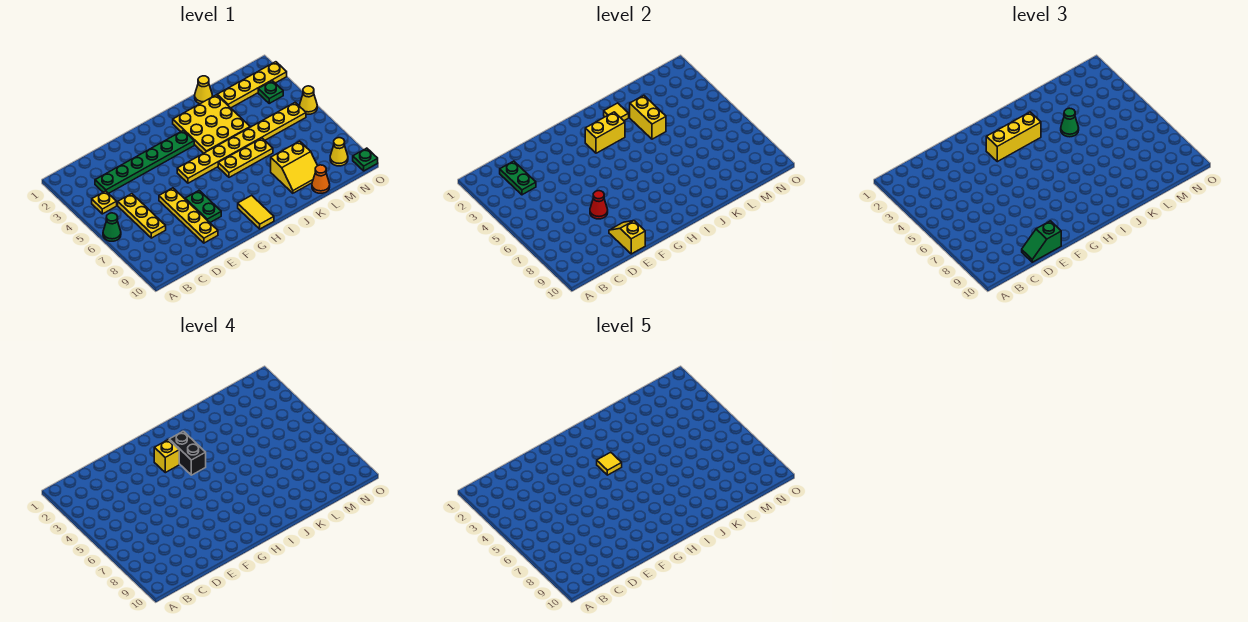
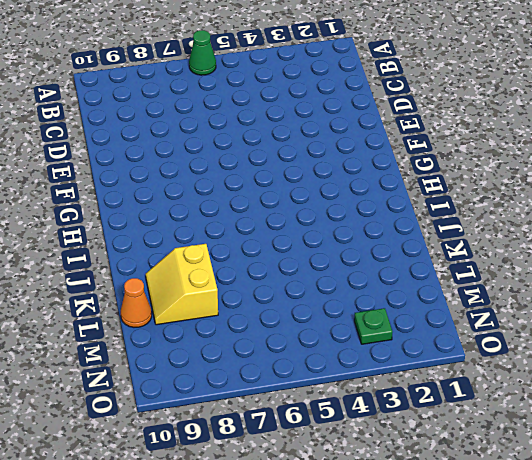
none -> yellow 1x1 plate [92,191,117,214]
none -> green 1x6 plate [95,130,194,194]
none -> yellow 1x3 plate [118,194,166,238]
none -> yellow 1x4 plate [159,188,218,243]

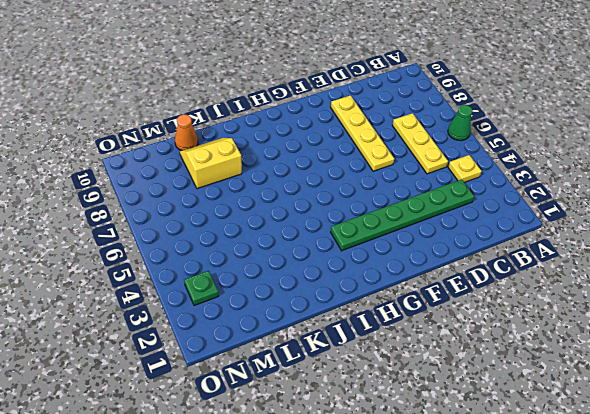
none -> green 1x2 plate [185,191,221,222]
none -> yellow 1x8 plate [177,102,306,183]
none -> yellow 1x2 tile [238,195,274,229]
none -> yellow 3x3 plate [173,95,250,153]

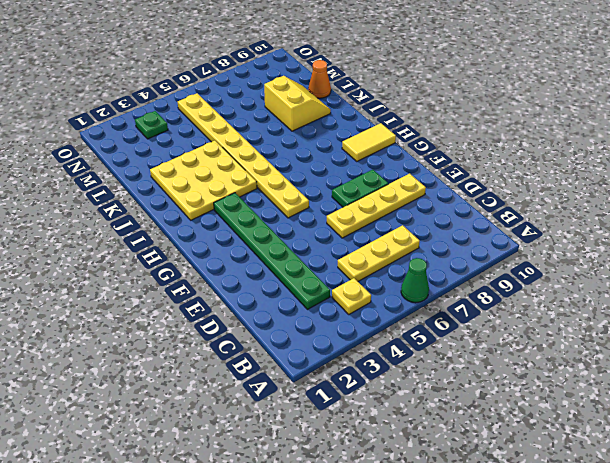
none -> yellow 1x3 plate [218,138,273,177]
none -> yellow 1x1 cone [195,76,212,104]
none -> yellow 1x4 plate [217,62,287,108]
none -> yellow 1x1 cone [330,138,348,166]

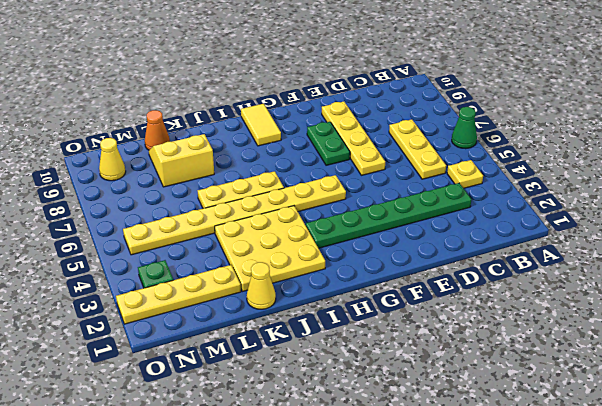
none -> yellow 1x1 cone [300,86,317,114]
none -> green 1x1 plate [353,148,378,171]
none -> green 1x2 plate [500,161,536,195]
none -> red 1x1 cone [590,191,608,219]

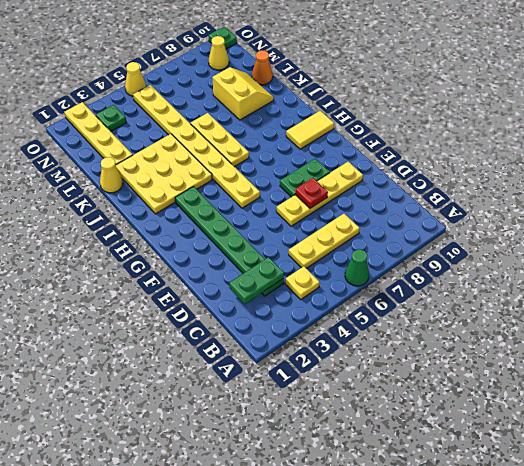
red 1x1 plate [295,178,328,208] -> red 1x1 cone [590,191,608,219]
none -> yellow 1x2 slope [609,221,645,254]
none -> yellow 1x2 brick [585,112,625,153]
none -> yellow 1x1 tile [604,103,629,121]
none -> yellow 1x2 brick [630,95,666,139]

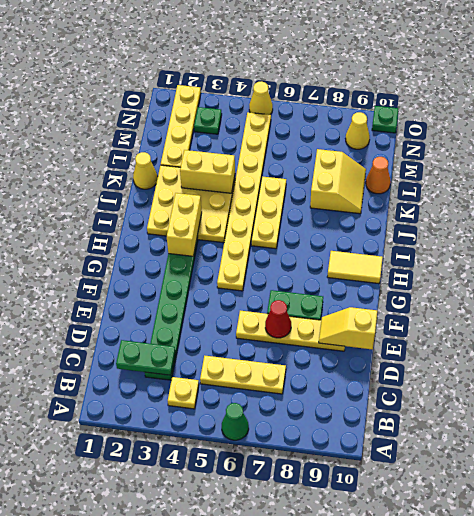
none -> yellow 1x1 tile [604,103,629,121]
none -> green 1x2 slope [1022,221,1061,262]
none -> yellow 1x3 brick [986,112,1041,162]
none -> green 1x1 cone [1061,108,1079,137]

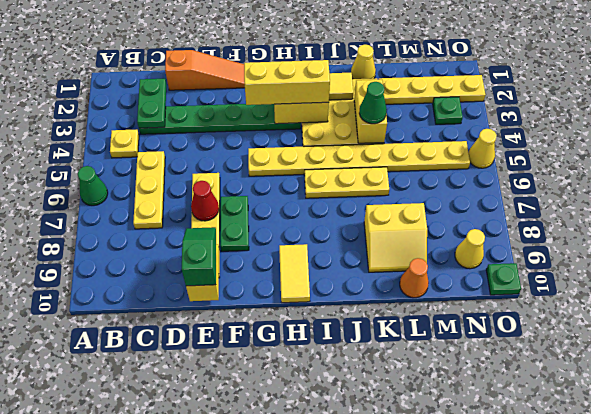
orange 1x3 slope [165,50,245,90] -> none
green 1x2 slope [182,227,216,286] -> green 1x2 slope turned to [1022,221,1061,262]
none -> yellow 1x1 brick [154,440,179,473]
none -> black 1x2 brick [169,431,206,475]
none -> yellow 1x1 tile [597,452,622,475]

